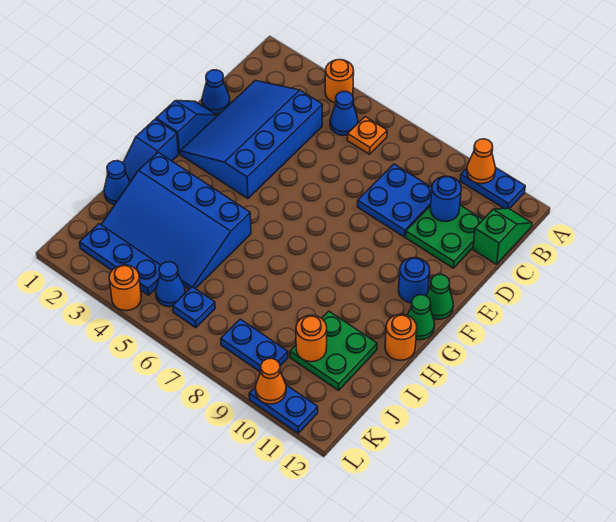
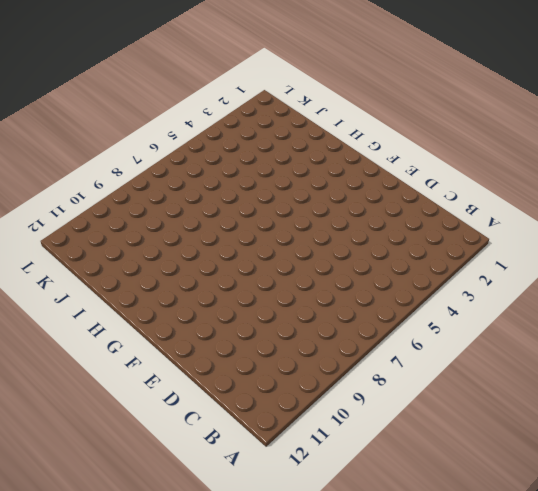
none -> orange 1x1 round brick [325,60,354,103]
none -> blue 1x2 plate [460,167,525,209]
none -> blue 1x1 cone [330,91,358,136]

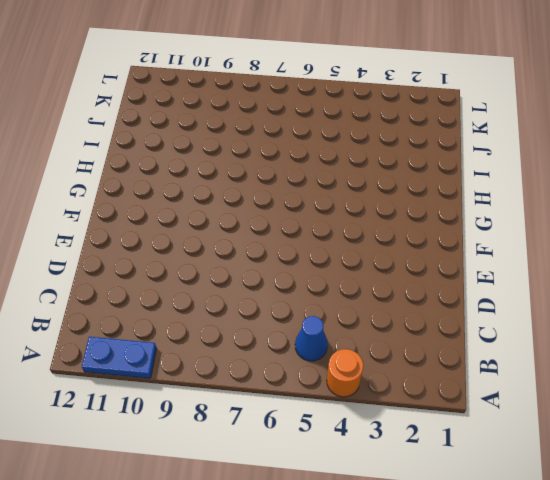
none -> orange 1x1 plate [347,117,387,154]
none -> green 1x2 slope [473,208,532,264]
none -> blue 3x4 slope [180,80,323,199]

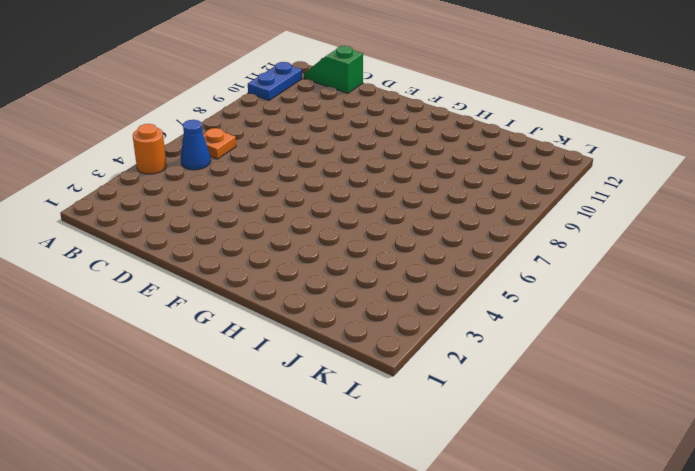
none -> blue 3x4 slope [180,80,323,199]
none -> blue 2x2 plate [358,164,432,237]
none -> green 2x2 plate [406,205,483,268]

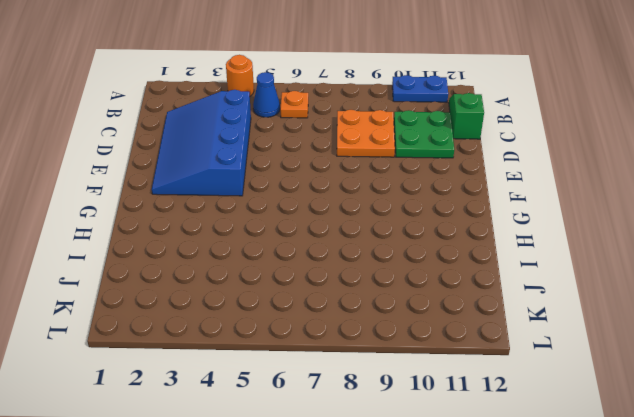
orange 2x2 plate [337,110,395,157] -> blue 2x2 plate [358,164,432,237]
none -> blue 1x1 cone [202,70,230,114]
none -> blue 1x2 slope [156,101,217,154]
none -> blue 1x1 round brick [399,258,430,303]

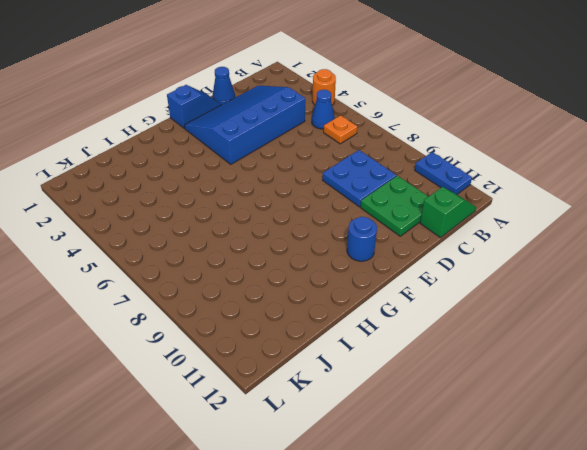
none -> green 1x1 cone [426,274,453,319]
none -> blue 1x2 slope [123,119,178,182]
none -> green 1x1 cone [407,295,435,340]

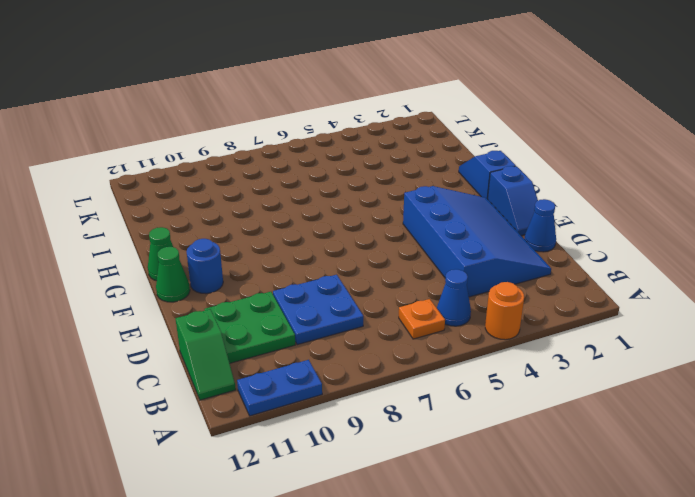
none -> blue 3x4 slope [101,152,251,289]
none -> orange 1x1 round brick [385,314,417,360]
none -> blue 1x1 cone [104,161,130,205]

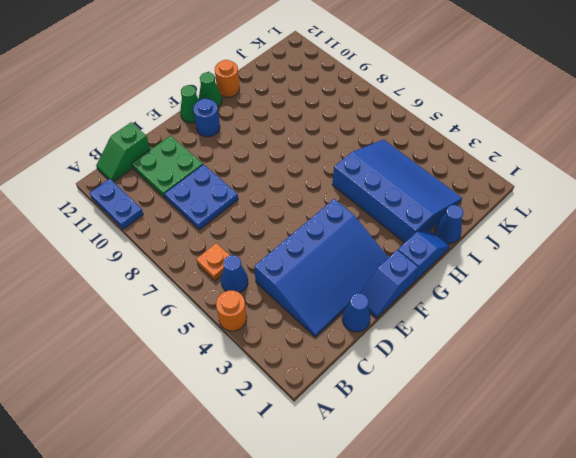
none -> green 2x2 plate [290,311,377,390]
none -> blue 1x3 plate [80,224,161,295]
none -> blue 1x1 cone [156,262,185,307]

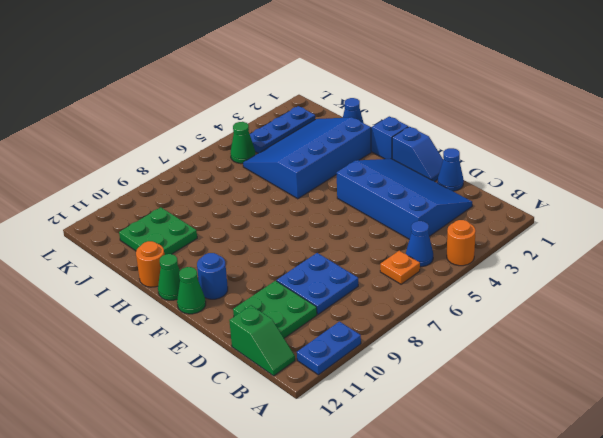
green 1x1 cone [231,122,255,164] -> blue 1x1 cone [156,262,185,307]
none -> blue 1x1 plate [173,287,215,328]
none -> blue 1x2 plate [221,319,288,372]
none -> orange 1x1 round brick [109,265,141,311]

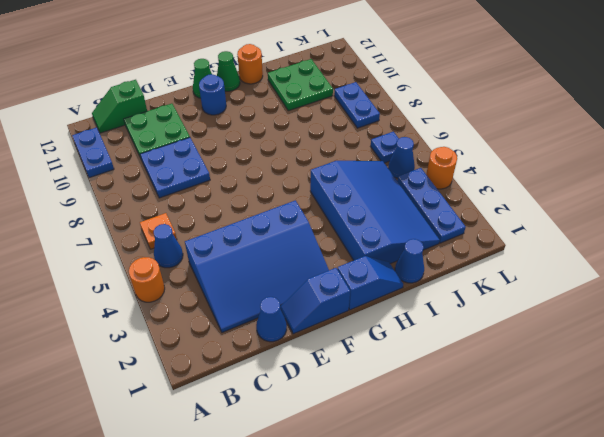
none -> blue 1x2 plate [249,385,318,433]
none -> orange 1x1 cone [467,139,496,184]
none -> blue 1x1 round brick [430,176,461,221]

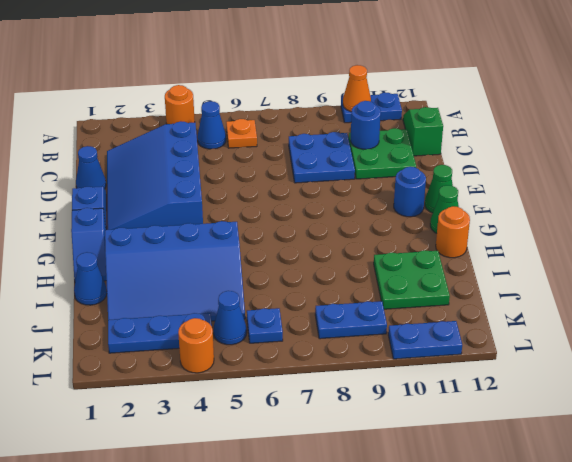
none -> orange 1x1 round brick [296,315,327,362]
none -> orange 1x1 cone [256,358,286,404]

